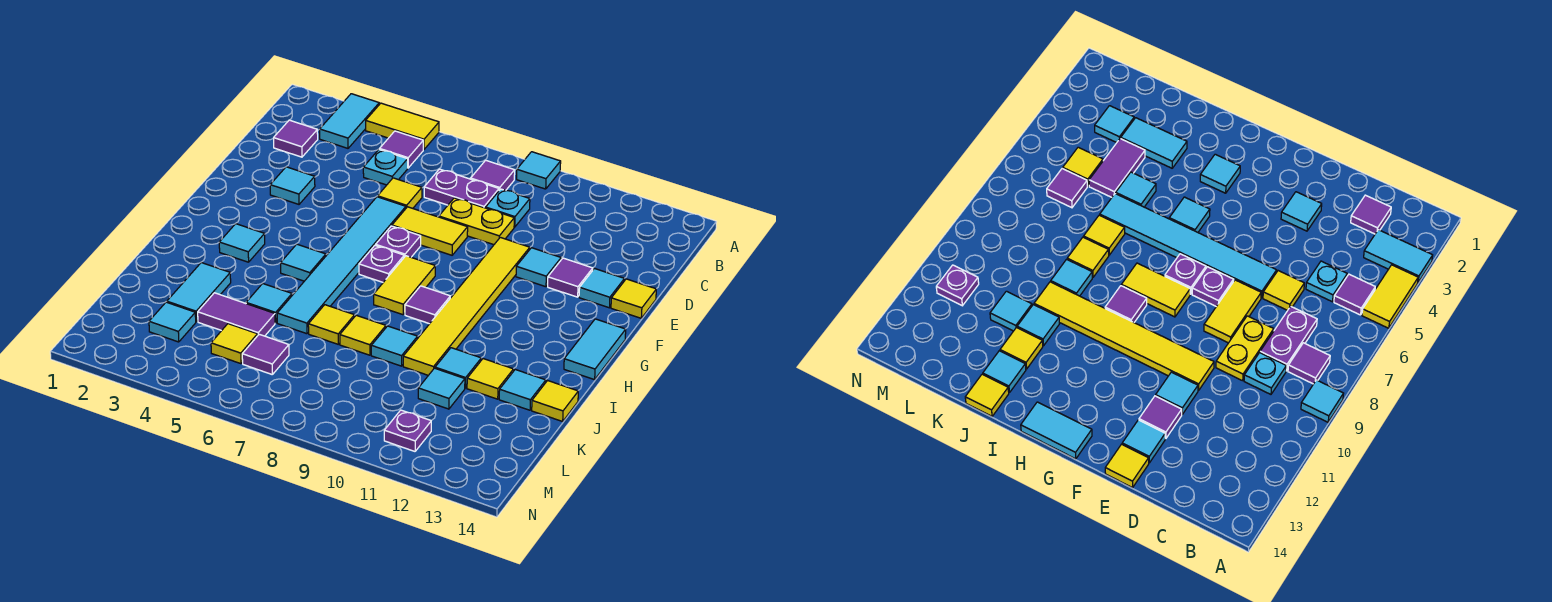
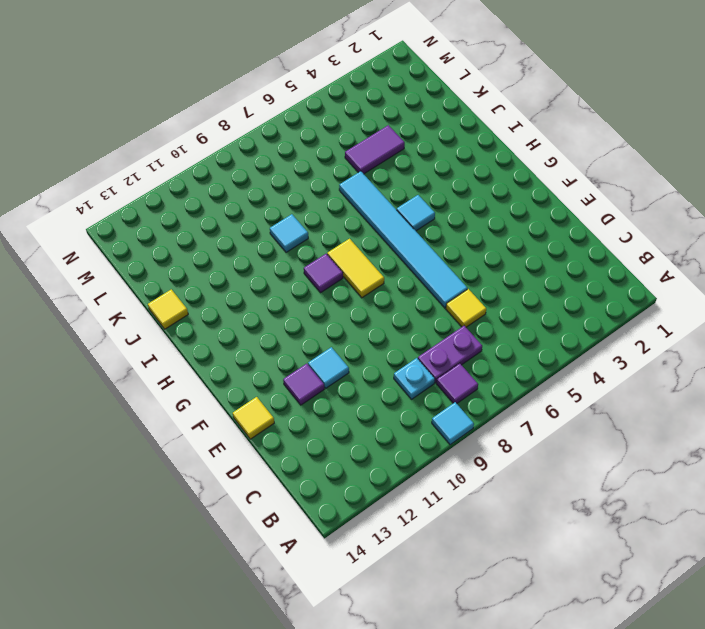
none -> cyan 1x2 tile [320,94,379,148]
none -> yellow 1x2 tile [366,103,439,150]
none -> purple 1x1 tile [380,131,423,168]
none -> purple 1x1 tile [274,120,318,157]

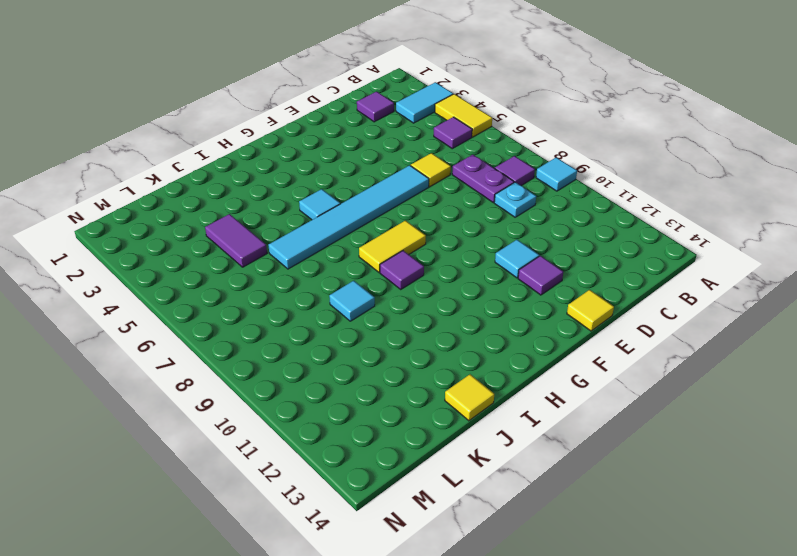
none -> cyan 1x1 plate [363,149,408,185]
none -> yellow 1x2 plate [439,198,514,245]
none -> cyan 1x1 tile [270,167,315,204]
none -> yellow 1x2 tile [392,207,468,255]

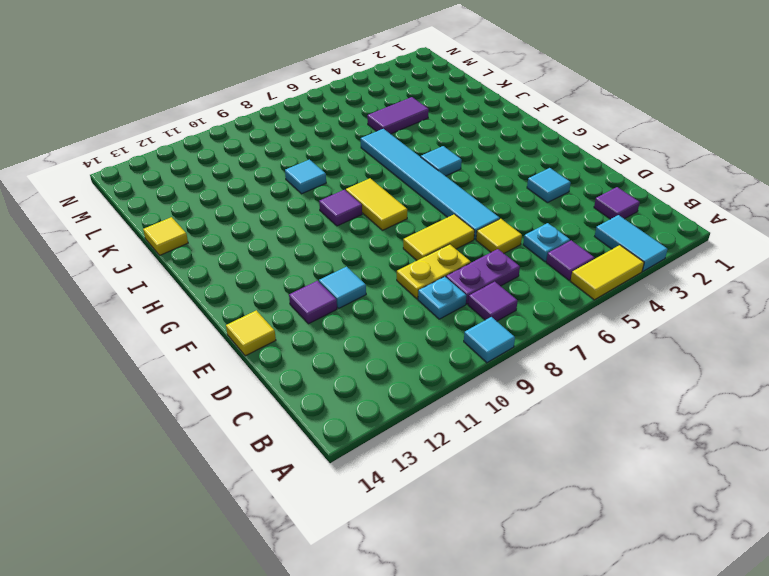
none -> yellow 1x6 tile [403,237,530,375]
none -> cyan 1x1 tile [579,269,624,308]
none -> purple 1x1 plate [376,226,421,257]
none -> purple 1x1 plate [359,245,404,282]

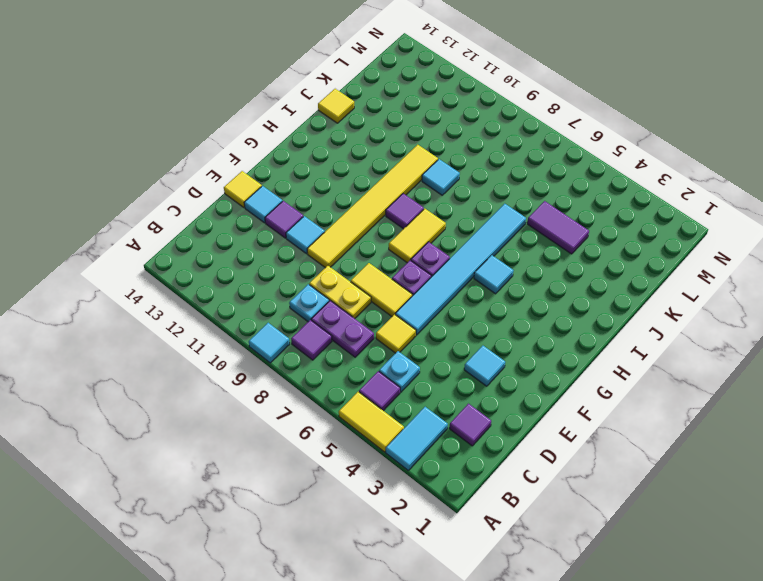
none -> cyan 1x2 tile [564,319,626,380]
none -> cyan 1x1 tile [219,224,265,262]
none -> cyan 1x2 tile [167,263,231,322]
none -> cyan 1x1 tile [246,284,292,323]

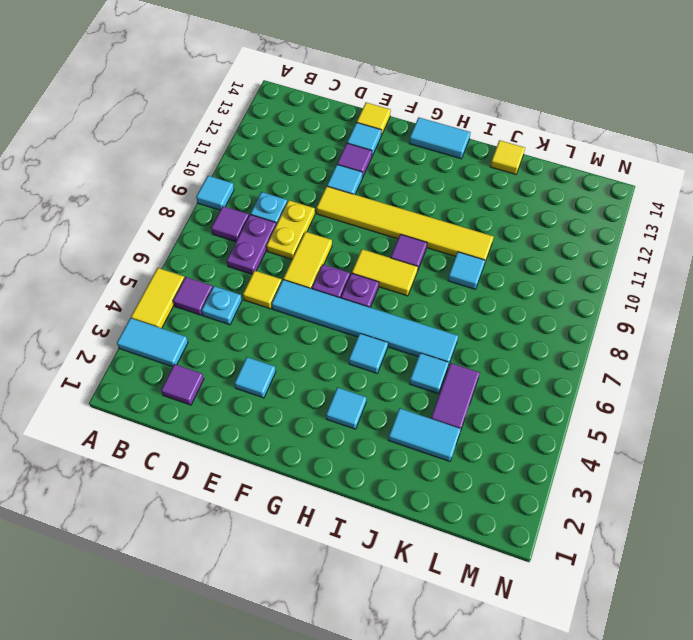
none -> yellow 1x1 tile [308,305,354,344]
none -> yellow 1x1 tile [340,315,386,355]
none -> cyan 1x1 tile [435,348,481,388]
none -> yellow 1x1 tile [467,359,514,399]

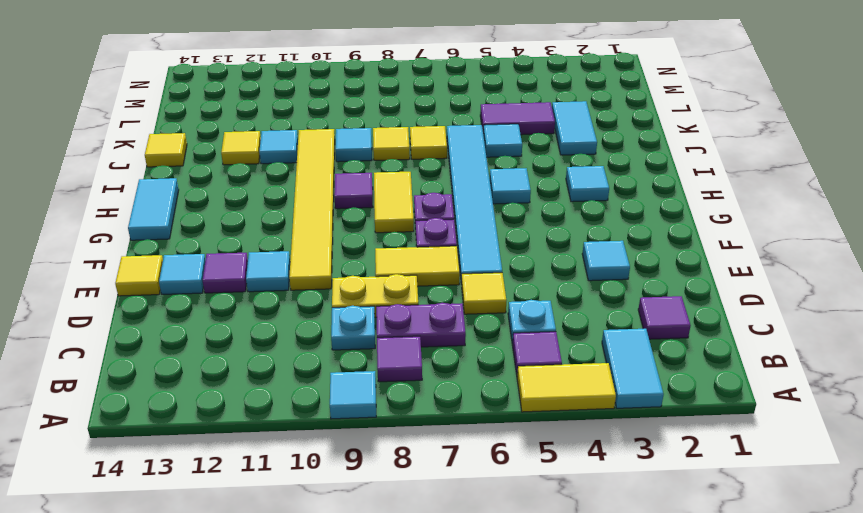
none -> cyan 1x1 tile [499,370,546,410]
none -> cyan 1x1 tile [418,368,465,409]
none -> cyan 1x1 tile [149,302,196,342]
none -> yellow 1x1 tile [211,324,258,364]

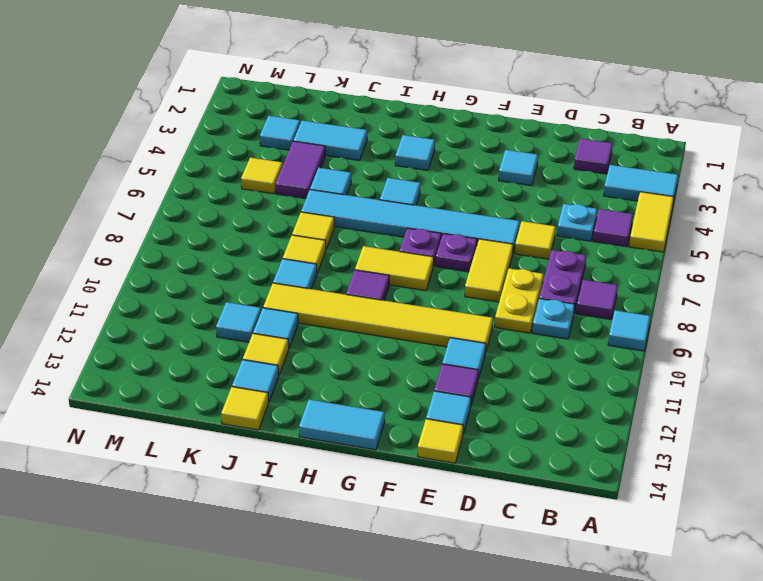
none -> purple 1x1 tile [242,334,289,375]
none -> purple 1x1 plate [384,410,431,451]

